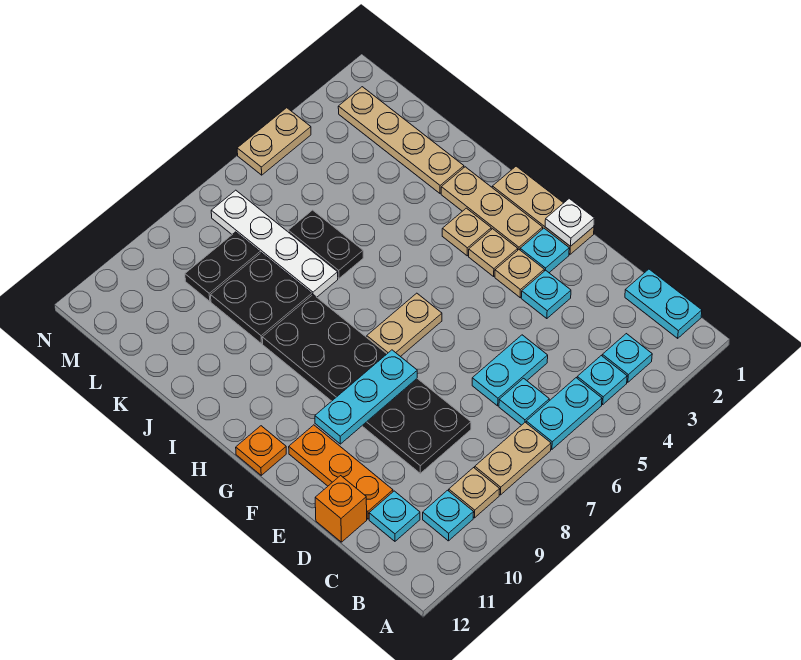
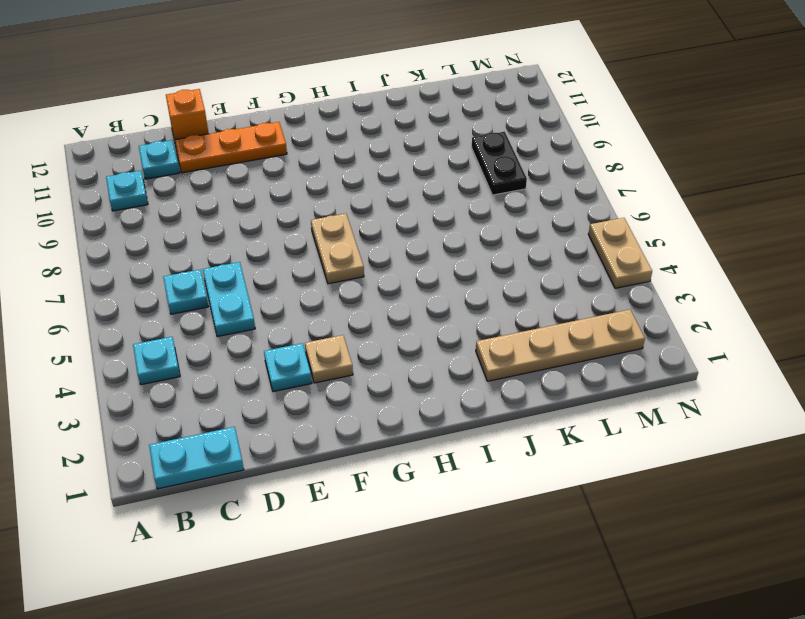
none -> cyan 1x1 plate [602,334,652,382]
none -> cyan 1x2 plate [526,378,602,449]
none -> tan 1x2 plate [475,422,551,495]
none -> tan 1x1 plate [449,468,500,518]

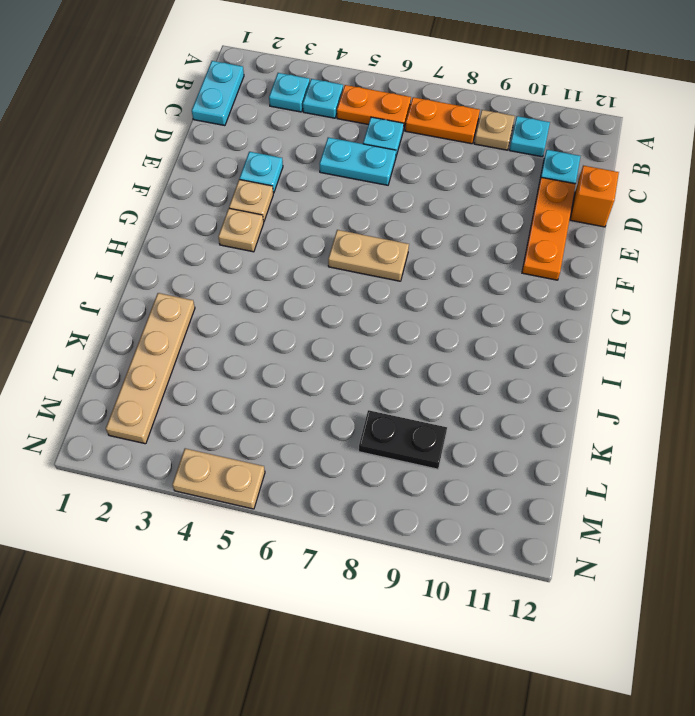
orange 1x2 plate [337,85,411,130] -> cyan 1x2 plate [526,378,602,449]
orange 1x2 plate [405,97,480,144] -> tan 1x2 plate [475,422,551,495]
none -> black 2x6 plate [262,295,471,473]
none -> tan 1x3 plate [492,166,594,254]
none -> cyan 1x1 plate [520,228,569,273]
none -> tan 1x3 plate [441,167,543,250]

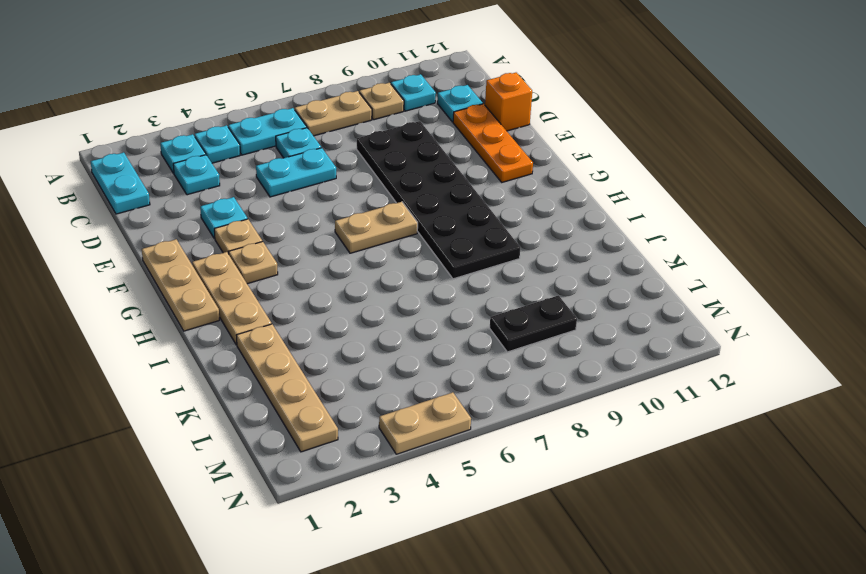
cyan 1x1 plate [173,155,220,195] -> cyan 1x1 plate moved to [520,228,569,273]
none -> orange 1x1 plate [236,426,286,475]
none -> tan 1x1 plate [442,208,491,256]
none -> black 1x2 plate [288,210,363,278]
none -> white 1x4 plate [211,190,338,297]

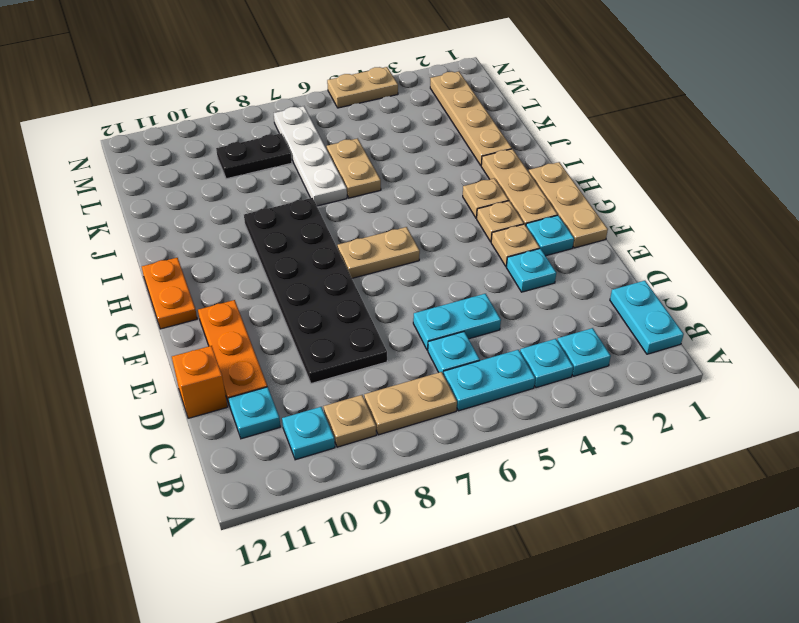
orange 1x2 plate [142,258,197,329] -> orange 1x1 plate [236,426,286,475]
tan 1x2 plate [327,138,381,198] -> black 1x2 plate [288,210,363,278]
none -> black 2x2 plate [211,253,312,344]
none -> white 1x1 plate [545,199,595,246]
none -> cyan 1x3 plate [315,350,417,444]

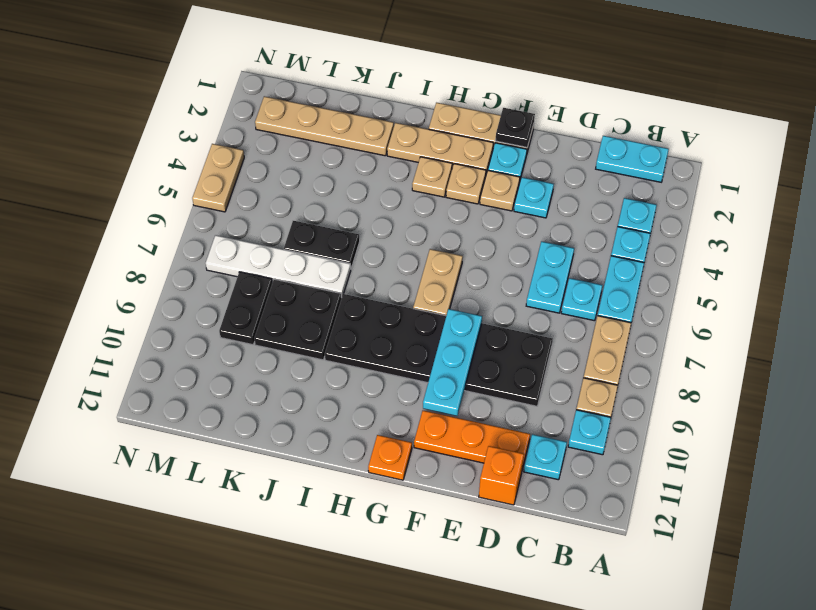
black 1x1 plate [495,108,535,147] -> white 1x1 plate [545,199,595,246]

